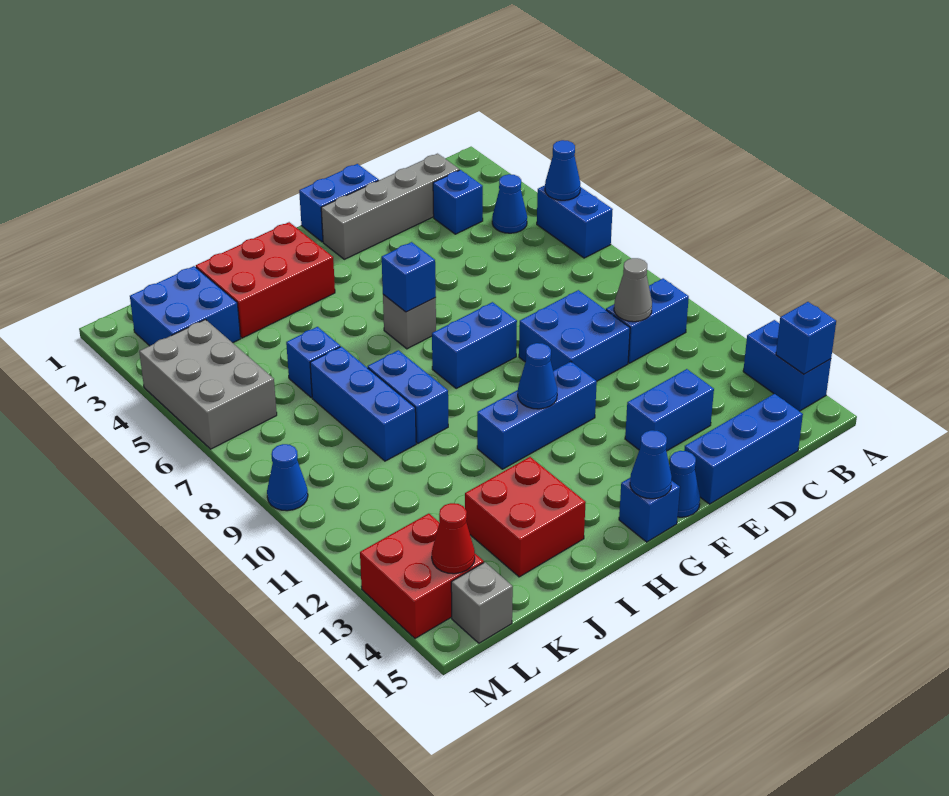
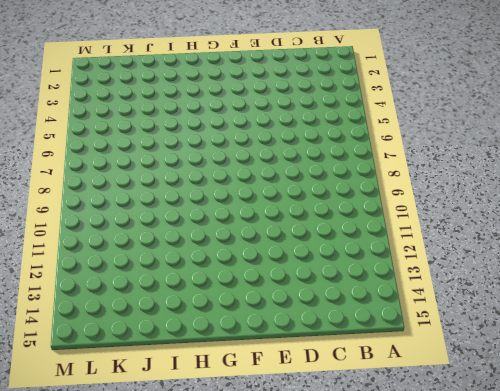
none -> blue 1x2 brick [537,186,613,258]
none -> blue 1x2 brick [743,320,831,411]
none -> blue 1x1 cone [492,174,527,233]
none -> blue 1x2 brick [606,278,689,363]

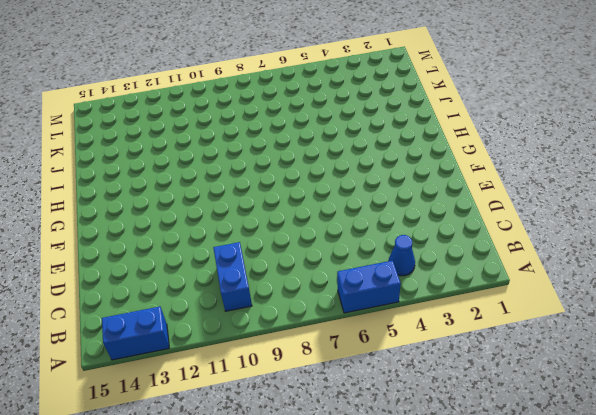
none -> grey 1x4 brick [321,154,459,259]
none -> blue 1x1 brick [433,170,483,234]
none -> blue 1x3 brick [684,394,803,504]
none -> blue 2x2 brick [519,290,630,381]

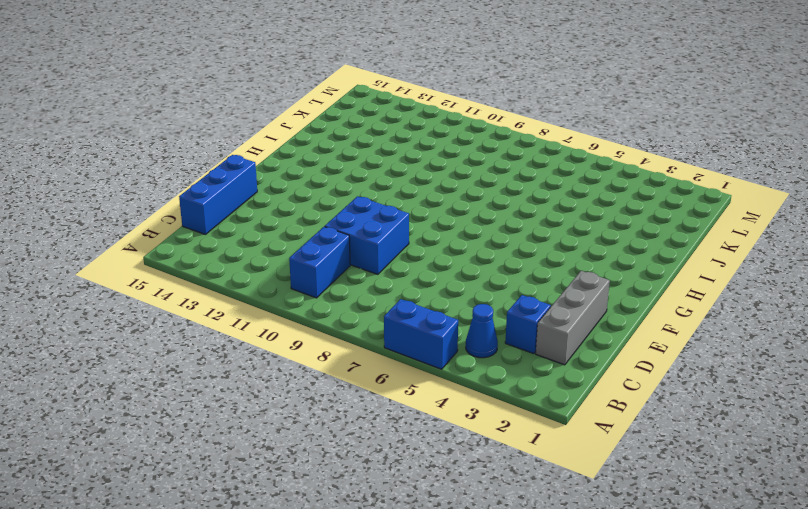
grey 1x3 brick [536,271,610,365] -> grey 1x4 brick [321,154,459,259]
none -> blue 1x2 brick [743,320,831,411]
none -> blue 1x2 brick [625,369,714,451]
none -> blue 1x2 brick [299,164,379,242]
none -> blue 1x2 brick [432,302,517,388]

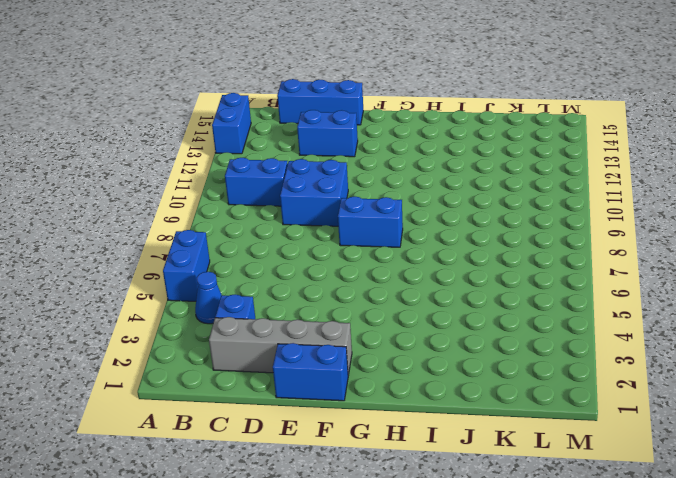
none -> blue 1x3 brick [477,362,597,469]
none -> blue 1x1 cone [670,451,700,517]
none -> grey 1x1 brick [383,295,436,349]
none -> blue 1x1 brick [619,478,680,542]

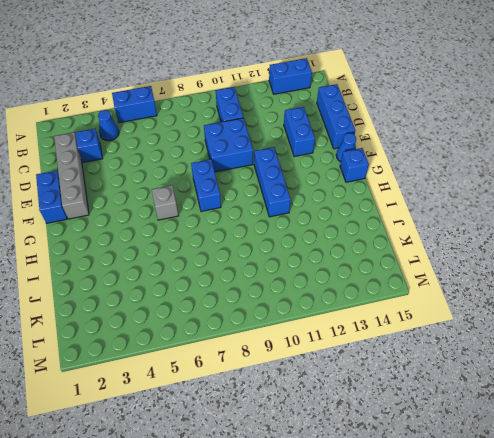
none -> red 2x3 brick [196,222,335,338]
none -> blue 1x2 brick [368,350,448,443]
none -> red 2x2 brick [465,457,586,577]
none -> blue 1x1 brick [286,327,340,398]

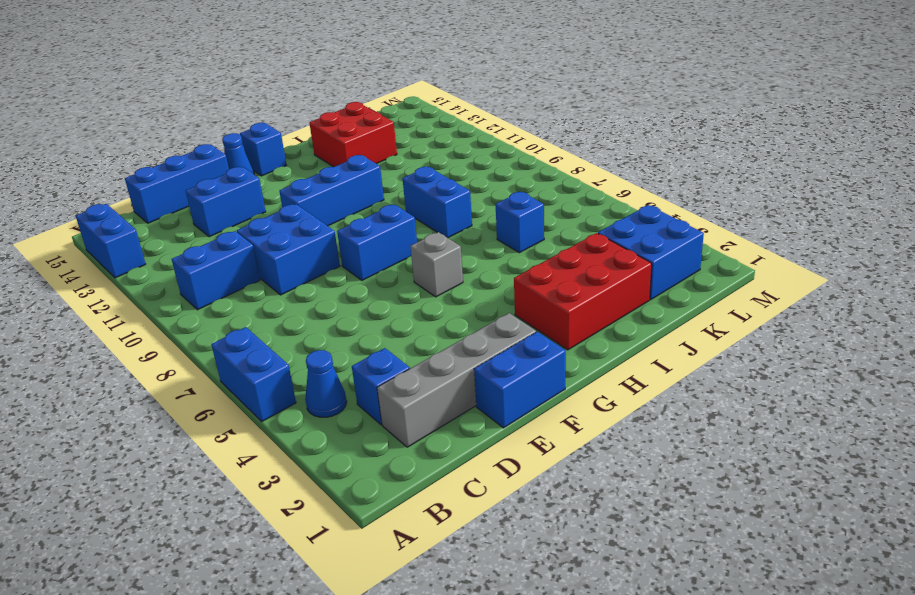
none -> blue 1x3 brick [310,347,416,461]
none -> grey 2x3 brick [139,319,277,449]
none -> red 2x2 brick [360,514,484,638]
none -> grey 1x1 brick [451,562,513,643]

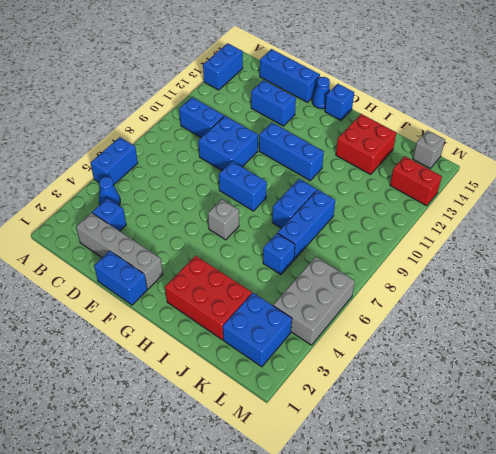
red 1x2 brick [390,156,442,206] -> red 2x2 brick [360,514,484,638]
none -> blue 1x1 cone [267,444,308,511]
none -> blue 1x1 cone [545,140,580,200]
none -> blue 1x1 brick [776,302,836,374]
none -> grey 1x1 cone [614,258,652,322]

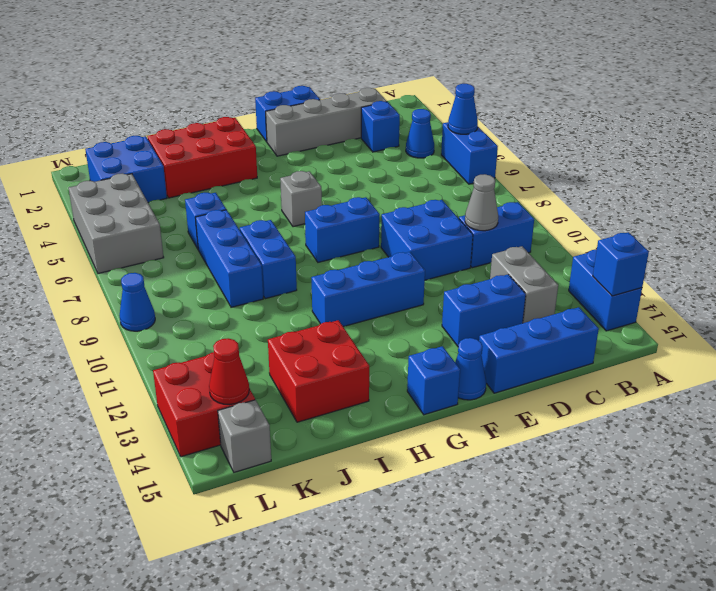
grey 1x2 brick [490,246,558,323] -> none
none -> blue 1x1 brick [382,242,436,312]
none -> blue 1x1 cone [518,343,557,409]
none -> blue 1x1 cone [630,430,672,499]

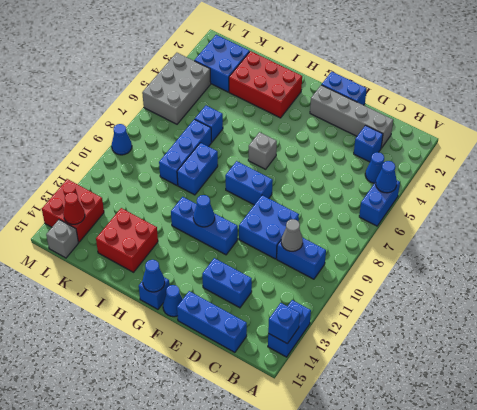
none -> blue 1x1 brick [382,242,436,312]

